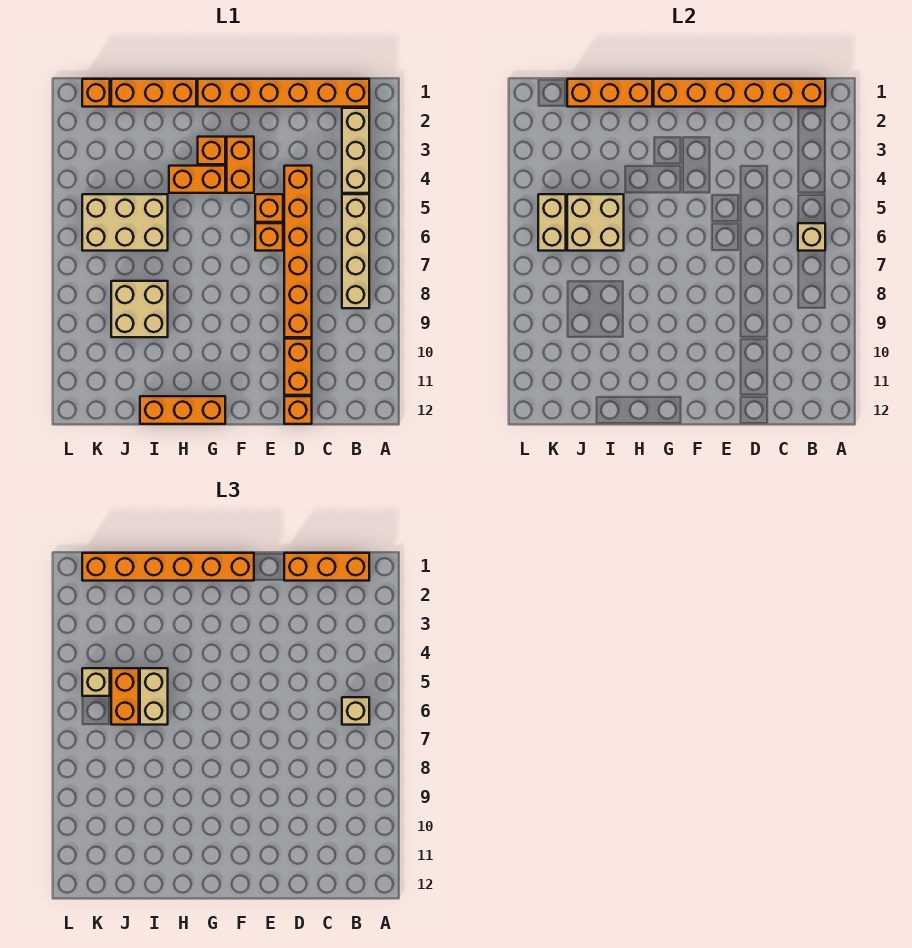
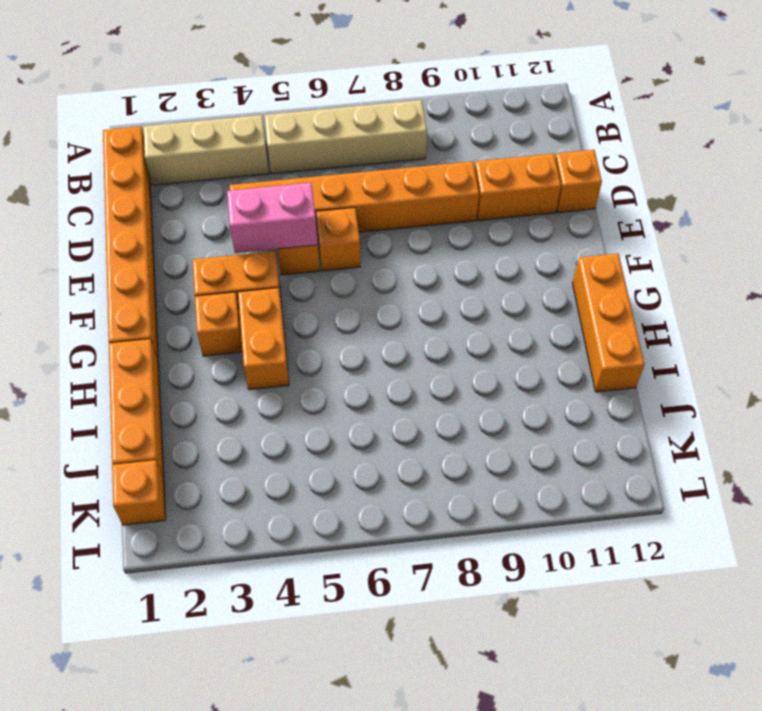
pink 1x2 brick [227,183,318,253] -> none
none -> tan 2x3 brick [82,194,168,251]
none -> tan 2x2 brick [111,281,168,337]
none -> orange 1x6 brick [654,79,825,107]

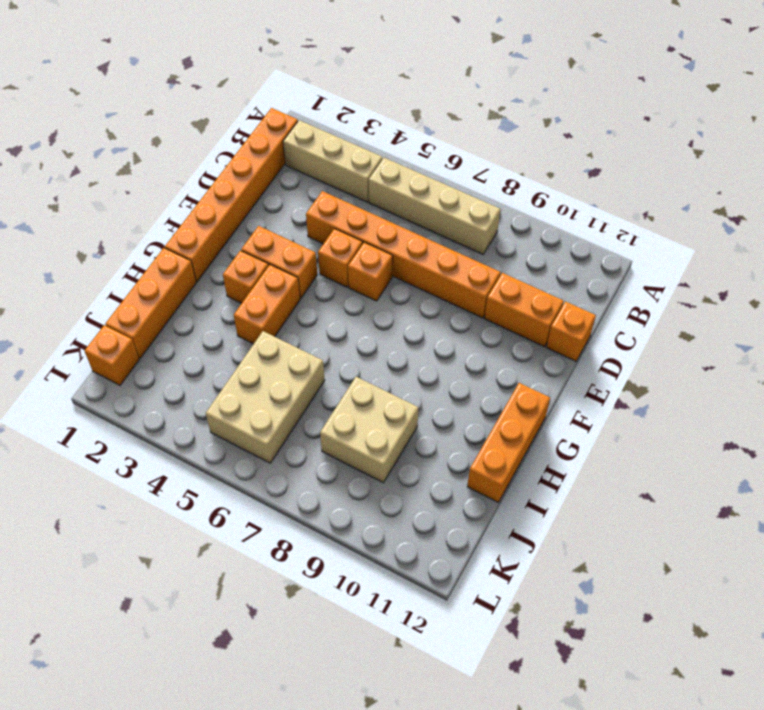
none -> orange 1x6 brick [654,79,825,107]
none -> tan 1x1 brick [798,223,825,251]
none -> orange 1x3 brick [567,79,652,107]

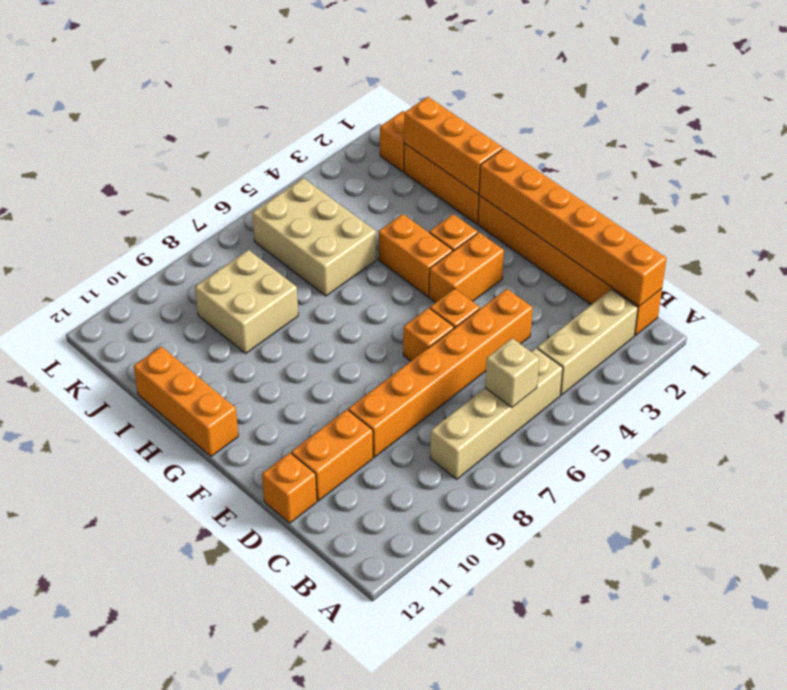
none -> tan 2x2 brick [567,194,624,251]
none -> tan 1x2 brick [538,194,566,251]
none -> orange 1x3 brick [284,553,369,581]

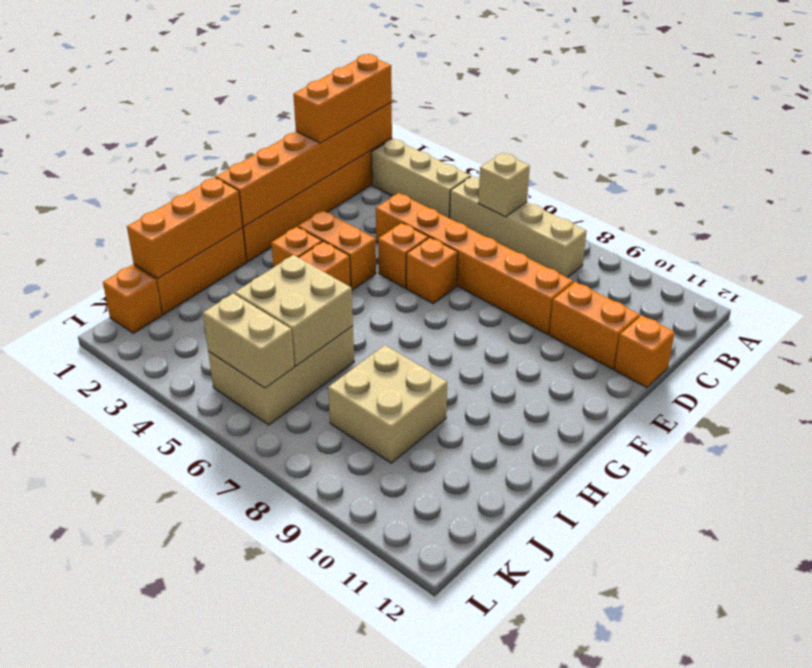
none -> orange 1x3 brick [140,396,225,424]
none -> tan 1x1 brick [342,697,369,725]
none -> orange 1x6 brick [82,553,254,581]

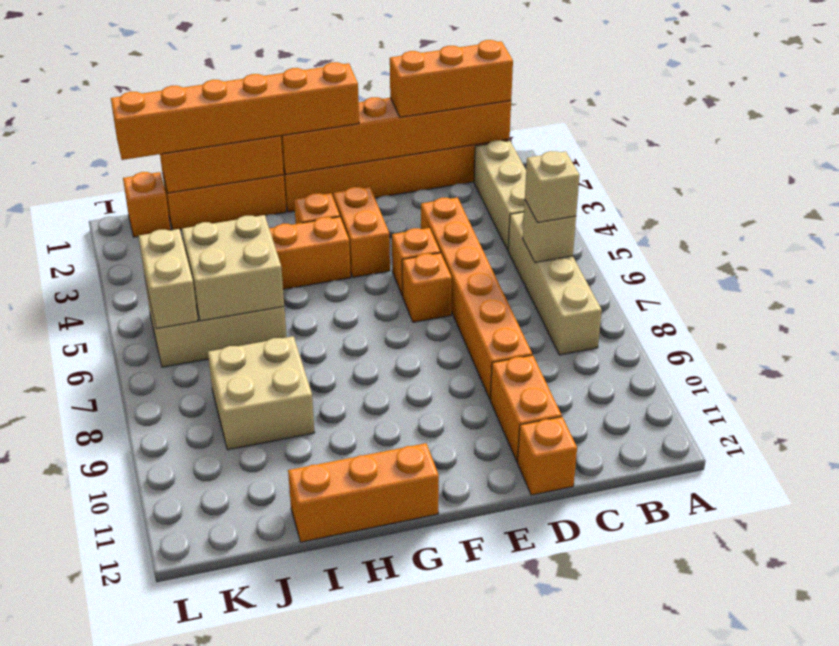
none -> tan 1x2 brick [140,668,168,725]
none -> orange 1x2 brick [111,668,139,725]
none -> tan 1x1 brick [82,668,110,696]

